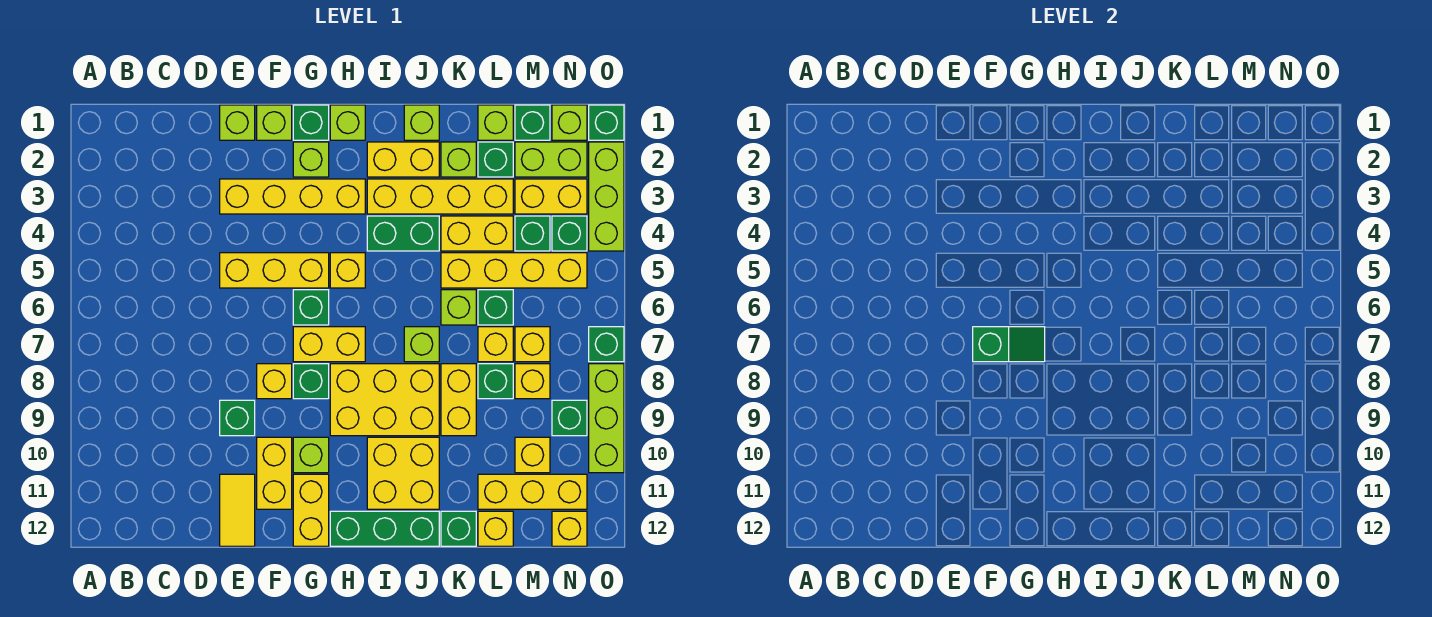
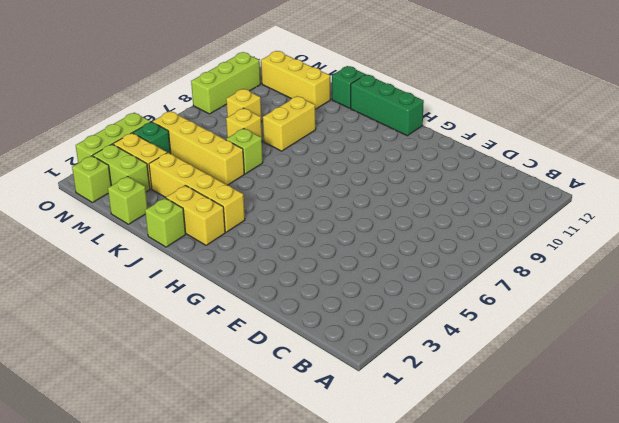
none -> lime 1x1 brick [220,105,255,140]
none -> yellow 1x4 brick [220,179,365,214]
none -> yellow 1x3 brick [220,253,329,288]
none -> green 1x1 brick [220,400,255,436]

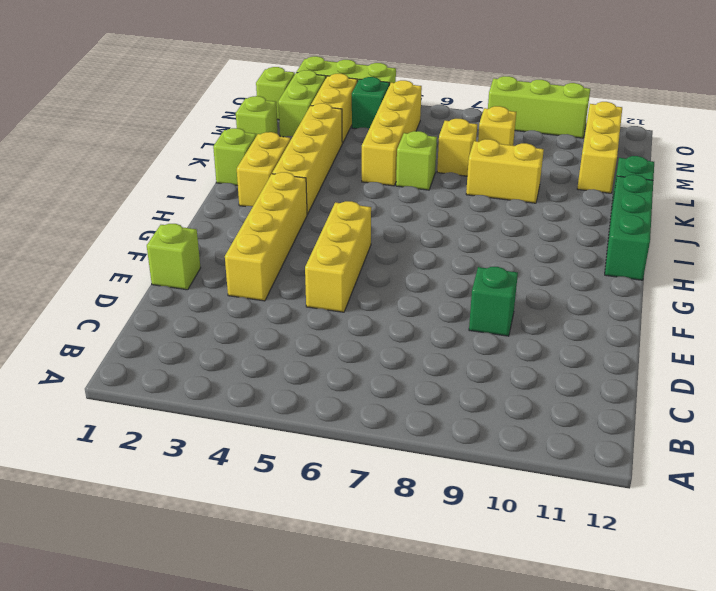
none -> yellow 1x2 tile [220,474,255,546]
none -> lime 1x1 brick [257,105,292,140]
none -> yellow 1x1 brick [257,364,292,399]
none -> yellow 1x2 brick [257,437,292,509]

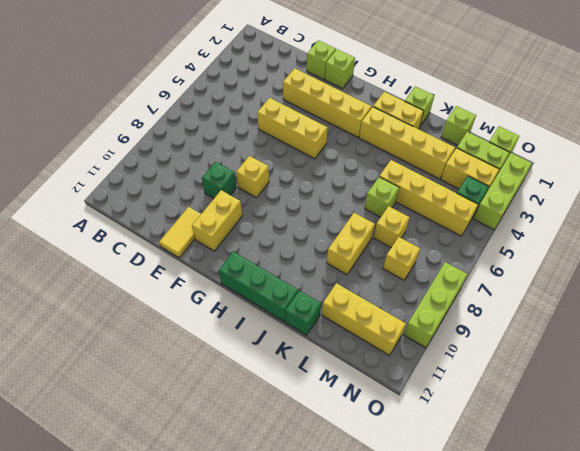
none -> green 1x1 brick [293,105,329,140]
none -> lime 1x1 brick [293,142,329,177]
none -> green 1x1 brick [293,290,329,325]
none -> yellow 1x2 brick [293,327,365,362]

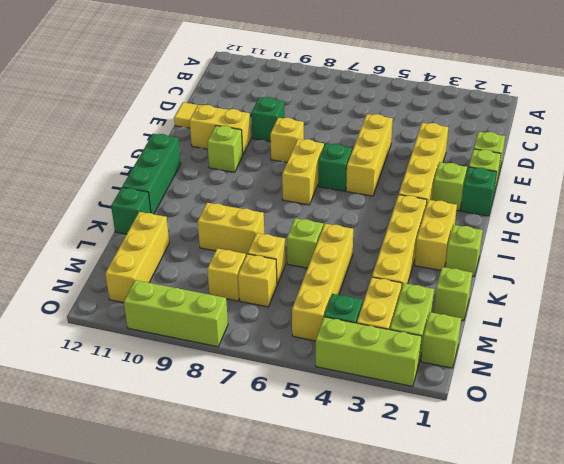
none -> green 1x1 brick [293,364,329,399]
none -> yellow 1x2 brick [293,474,329,546]
none -> lime 1x1 brick [330,105,365,140]
none -> yellow 1x1 brick [330,253,365,288]

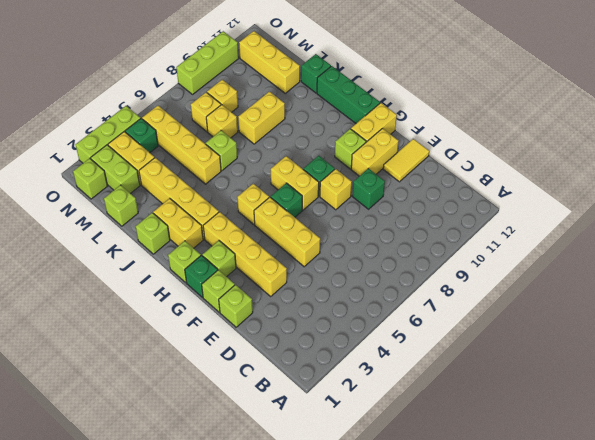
none -> yellow 2x3 brick [330,364,439,436]
none -> green 1x2 brick [367,216,439,251]
none -> yellow 2x2 brick [367,437,439,509]
none -> lime 1x1 brick [404,327,439,362]

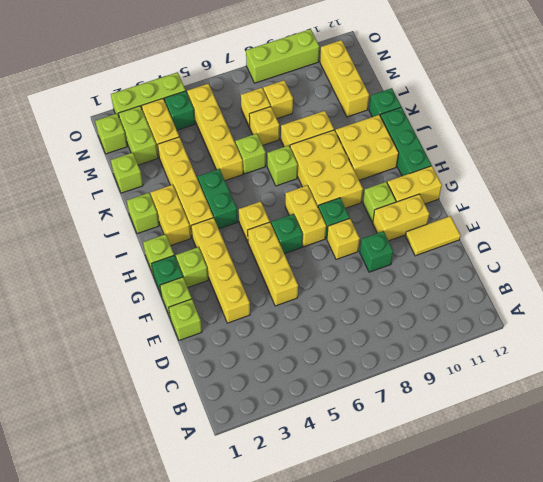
none -> lime 1x1 brick [441,142,476,177]
none -> yellow 1x2 brick [441,216,513,251]
none -> green 1x1 brick [478,142,513,177]
none -> green 1x1 brick [478,290,513,325]

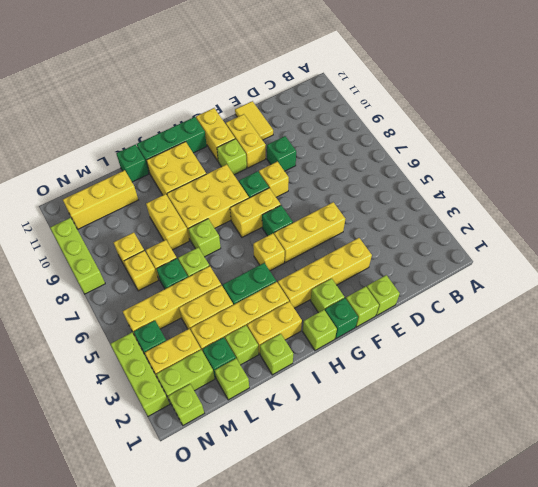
none -> green 1x1 brick [478,364,513,399]
none -> yellow 1x1 brick [478,511,513,546]
none -> green 1x1 brick [515,105,550,140]
none -> green 1x1 brick [515,216,550,251]

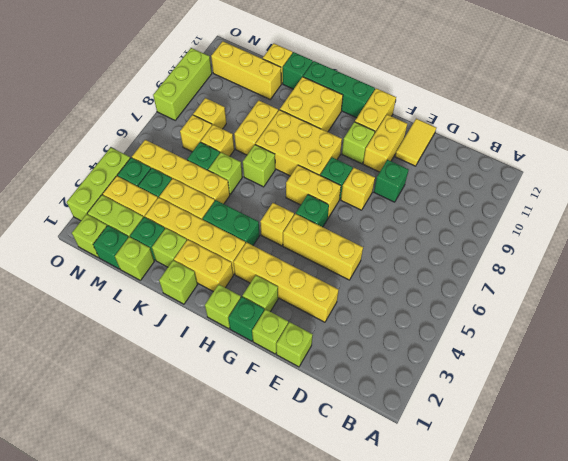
none -> green 1x1 brick [478,364,513,399]
none -> yellow 1x1 brick [515,437,550,473]
none -> green 1x1 brick [552,400,587,436]
none -> yellow 1x1 brick [552,511,587,546]

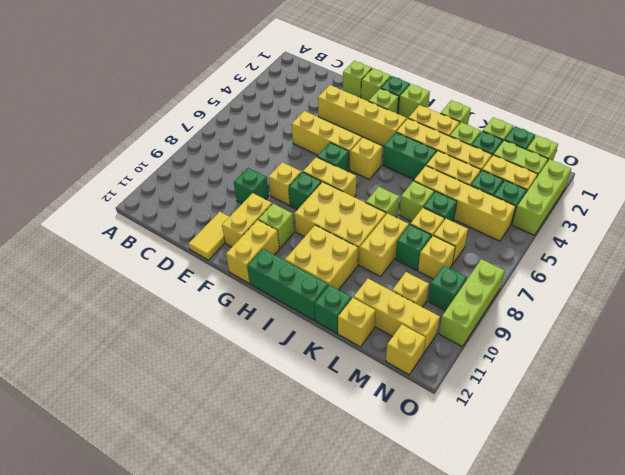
none -> green 1x1 brick [589,105,624,140]
none -> green 1x1 brick [589,327,624,362]
none -> green 1x2 slope [973,327,1045,362]

